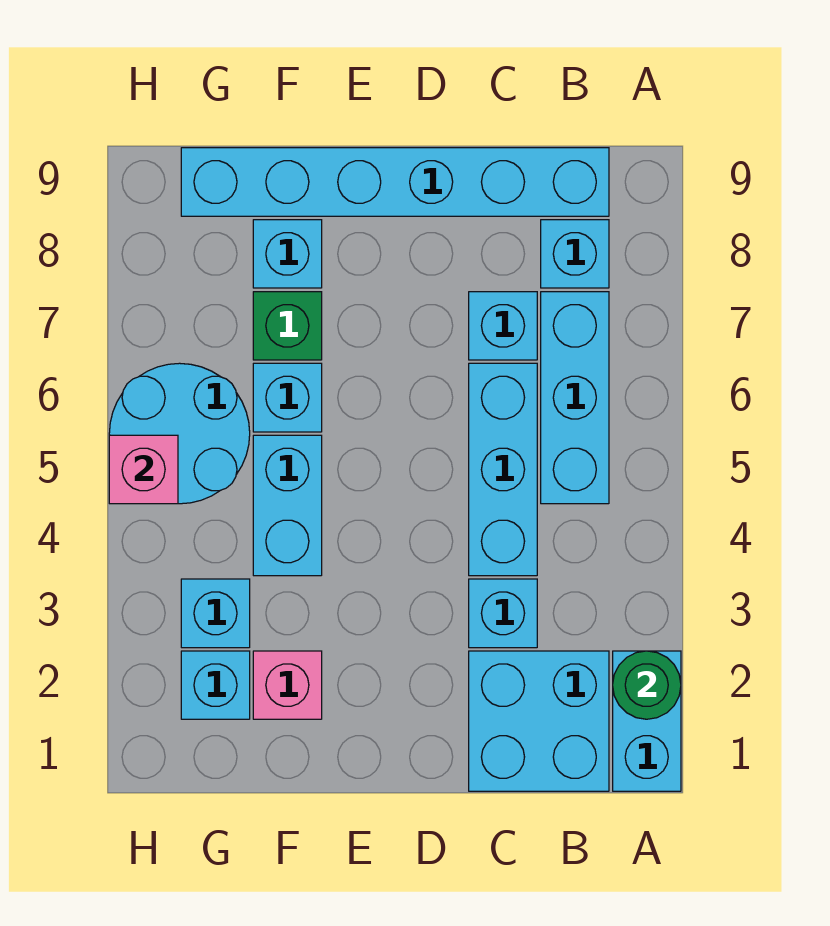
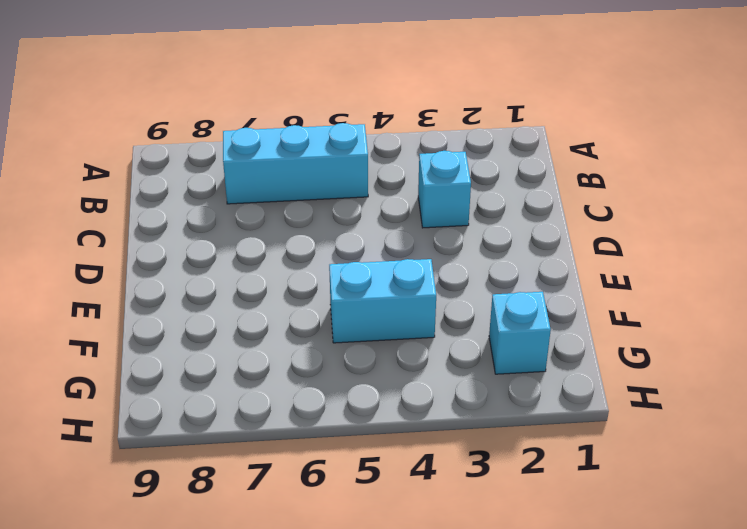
none -> cyan 1x2 brick [613,651,681,791]
none -> cyan 2x2 brick [469,651,609,791]
none -> cyan 1x1 brick [541,220,609,288]

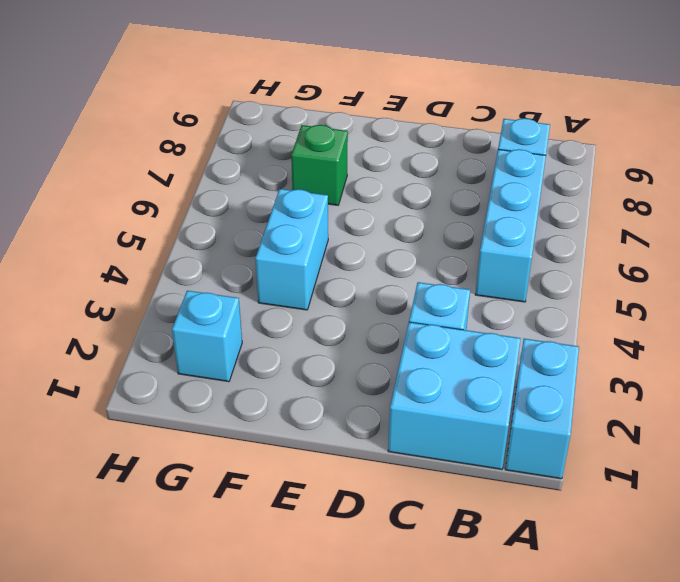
none -> cyan 1x6 brick [181,148,609,216]
none -> cyan 1x3 brick [469,363,537,576]
none -> cyan 1x1 brick [469,292,537,360]

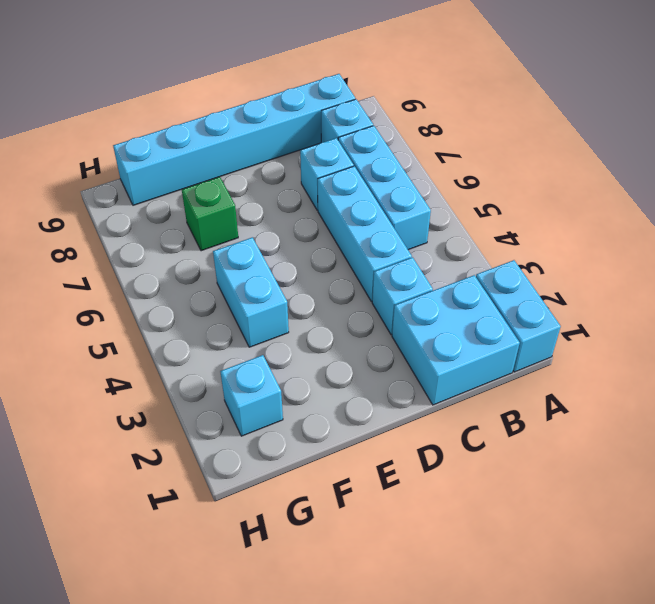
none -> pink 1x1 brick [253,651,322,719]
none -> cyan 1x1 brick [253,363,322,432]
none -> cyan 1x1 brick [253,220,322,288]

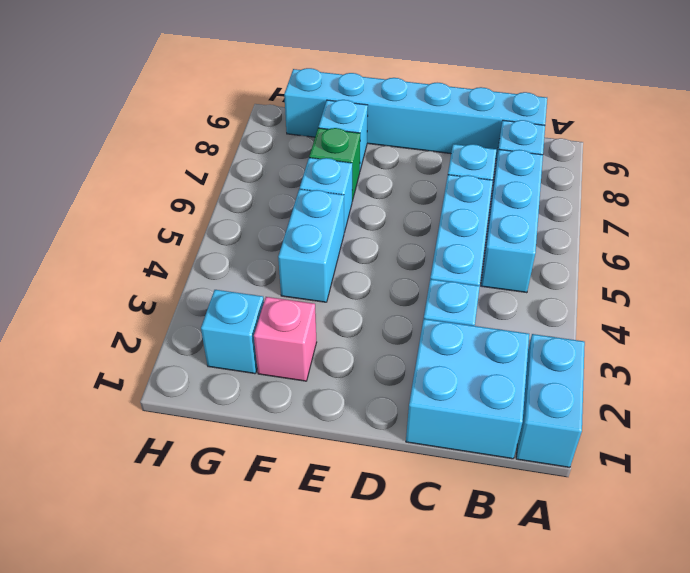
none -> cyan 1x1 brick [181,579,250,648]
none -> cyan 2x2 round brick [109,363,250,504]
none -> green 1x1 round brick [613,651,681,719]

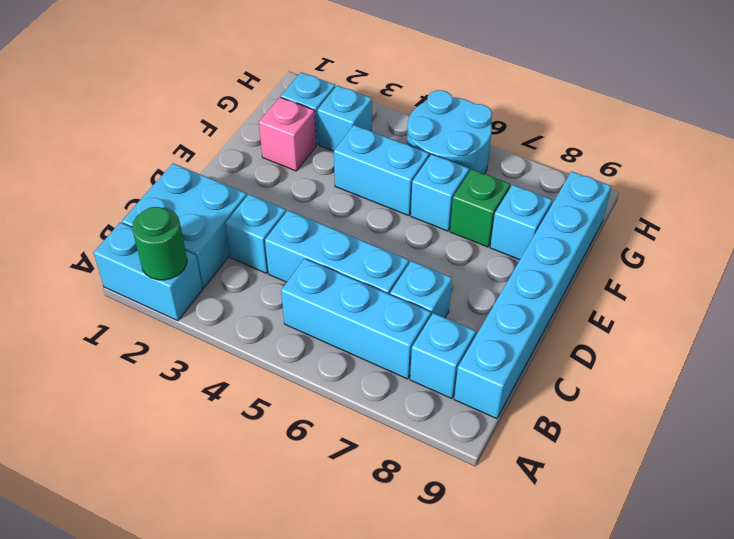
none -> pink 1x1 brick [109,435,178,504]

